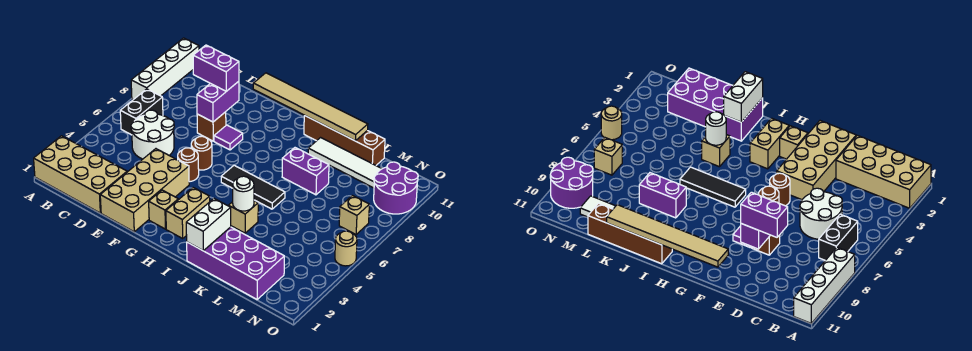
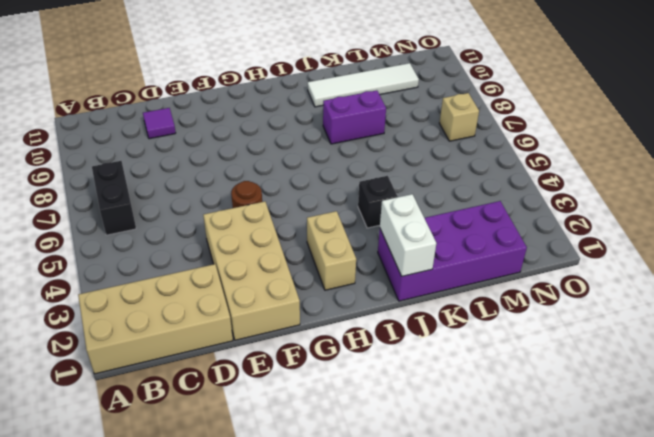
purple 1x1 tile [143,108,176,139] -> purple 1x1 tile moved to [214,125,243,150]
black 1x1 brick [358,176,398,228] -> tan 1x1 brick [229,201,258,233]
none -> white 1x4 brick [131,38,199,100]
none -> white 2x2 round brick [131,110,174,159]
none -> brown 1x1 brick [197,112,226,141]

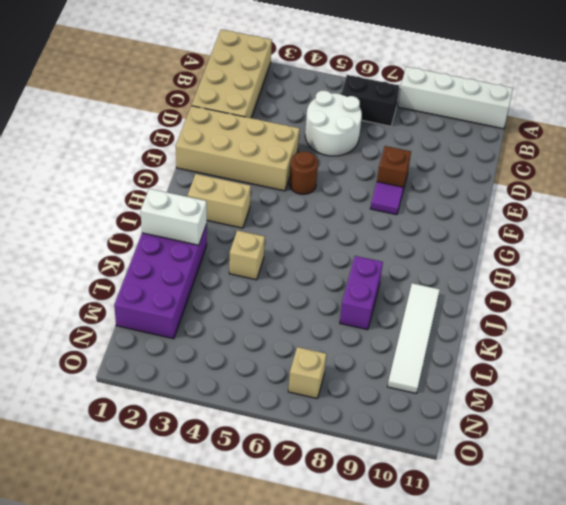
none -> brown 1x1 round brick [191,136,212,170]
none -> tan 1x1 brick [149,190,178,229]
none -> black 1x3 tile [221,165,285,209]

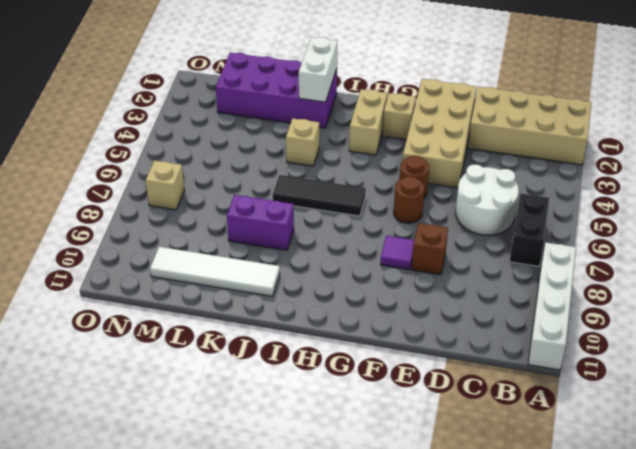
none -> brown 1x4 brick [304,115,385,165]
none -> purple 2x2 round brick [374,162,418,214]
none -> tan 1x1 round brick [335,231,357,266]

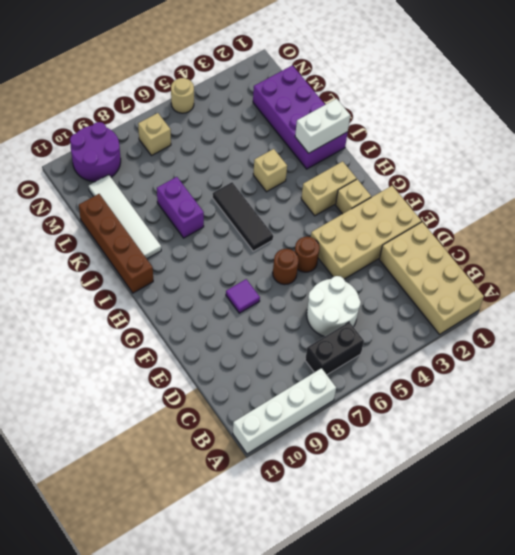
none -> brown 1x1 brick [197,112,226,141]
none -> purple 1x2 brick [197,81,239,122]
none -> tan 1x6 tile [253,73,368,141]

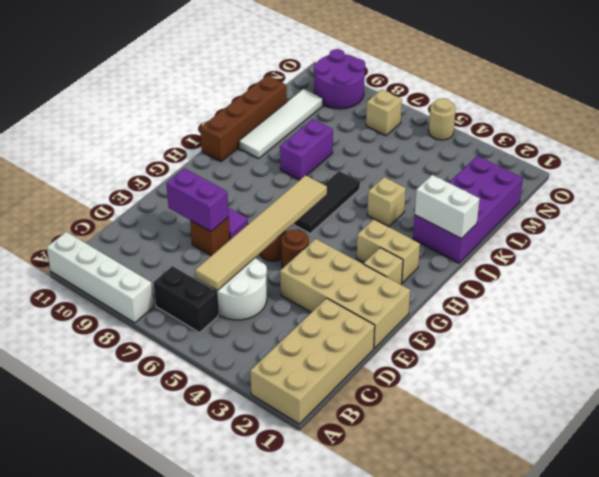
tan 1x6 tile [195,175,327,291] -> tan 1x6 tile moved to [253,73,368,141]
none -> white 1x1 round brick [233,176,254,211]
none -> purple 1x2 brick [193,45,239,91]

